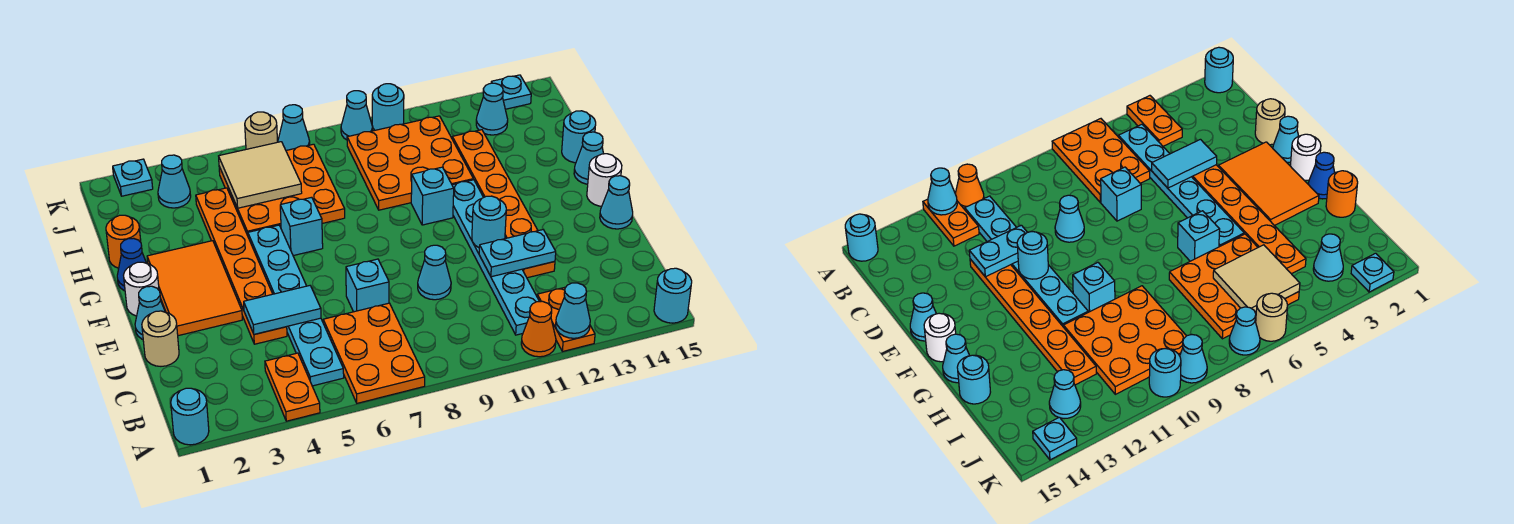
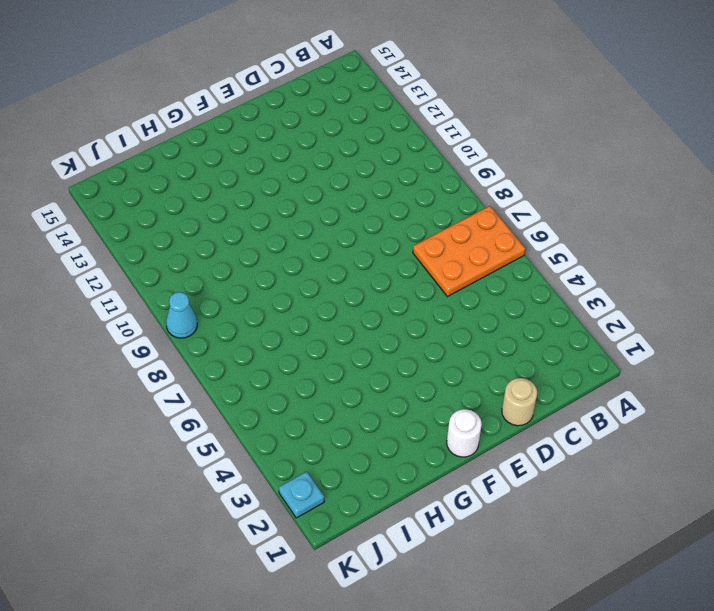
none -> cyan 1x1 round brick [171,388,209,445]
none -> orange 1x2 plate [265,353,320,421]
none -> orange 1x1 cone [521,301,556,357]
none -> orange 1x2 plate [537,287,595,352]

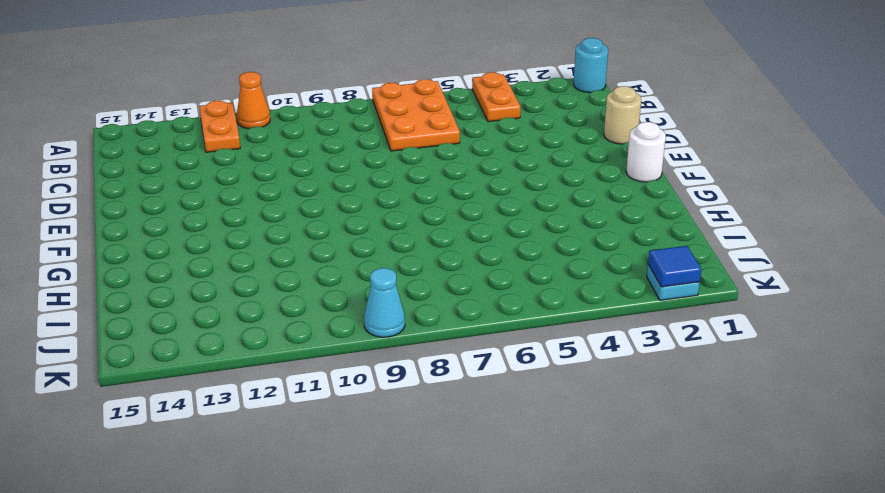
blue 1x1 tile [648,246,701,287] -> none
none -> cyan 1x1 round brick [654,268,692,323]
none -> cyan 1x6 plate [248,225,344,386]
none -> cyan 1x6 plate [452,180,539,335]
none -> orange 1x6 plate [196,188,287,344]

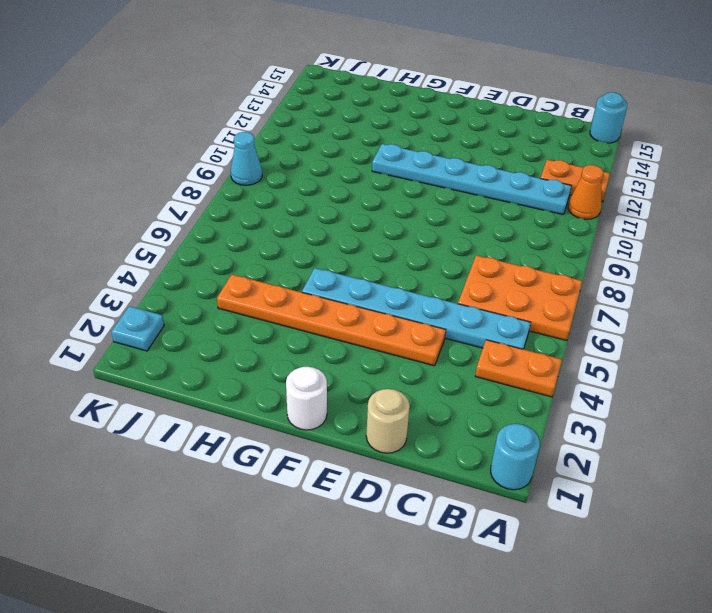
none -> cyan 1x1 brick [346,259,389,312]
none -> cyan 1x1 cone [418,245,451,300]
none -> orange 1x6 plate [452,130,555,278]
none -> cyan 1x1 cone [135,286,165,339]

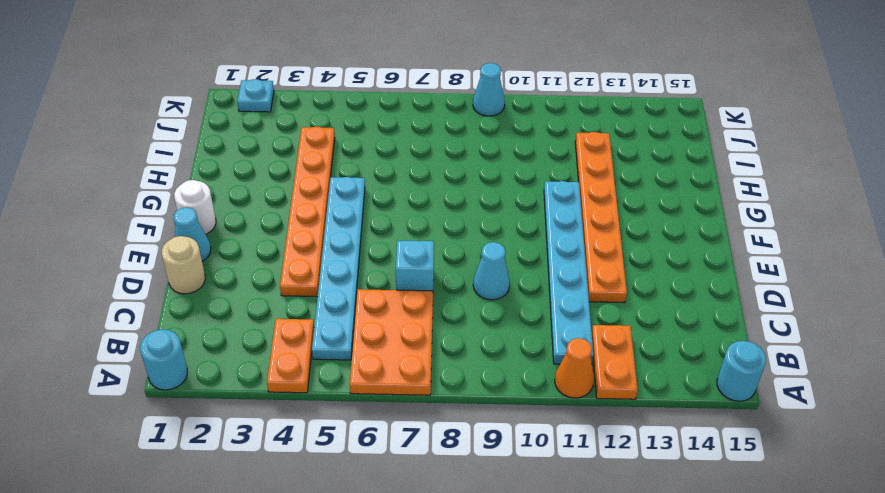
none -> orange 2x3 tile [147,241,242,336]
none -> cyan 1x1 cone [600,176,633,229]
none -> white 1x1 round brick [587,154,622,206]
none -> blue 1x1 cone [117,238,146,291]

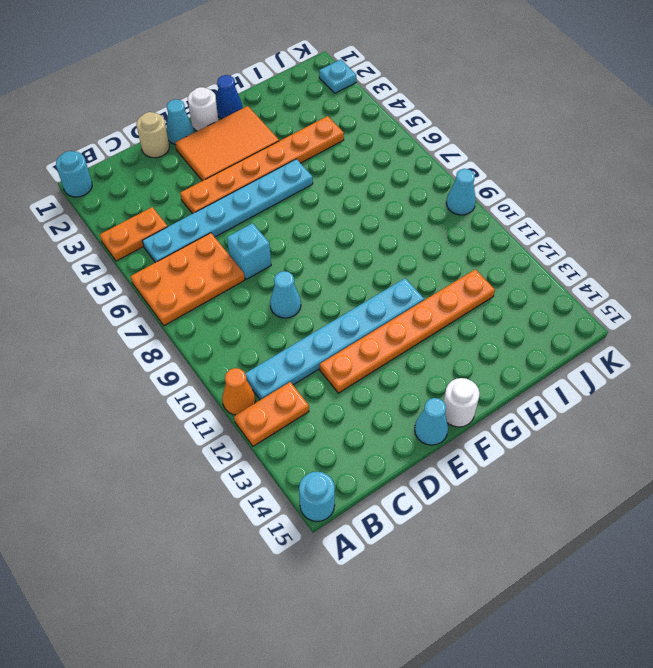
none -> cyan 1x1 brick [280,197,323,256]
none -> cyan 1x1 brick [411,167,454,225]
none -> cyan 1x1 cone [574,132,604,184]
none -> orange 1x1 round brick [106,215,141,268]

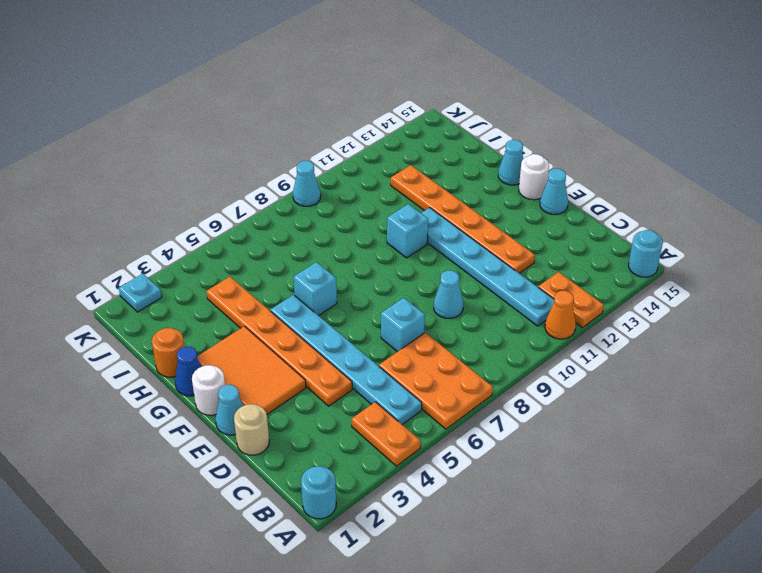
none -> orange 3x3 plate [219,144,345,235]
none -> orange 3x3 plate [347,116,473,210]
none -> cyan 1x1 round brick [562,111,596,163]
none -> cyan 1x1 cone [158,155,191,208]

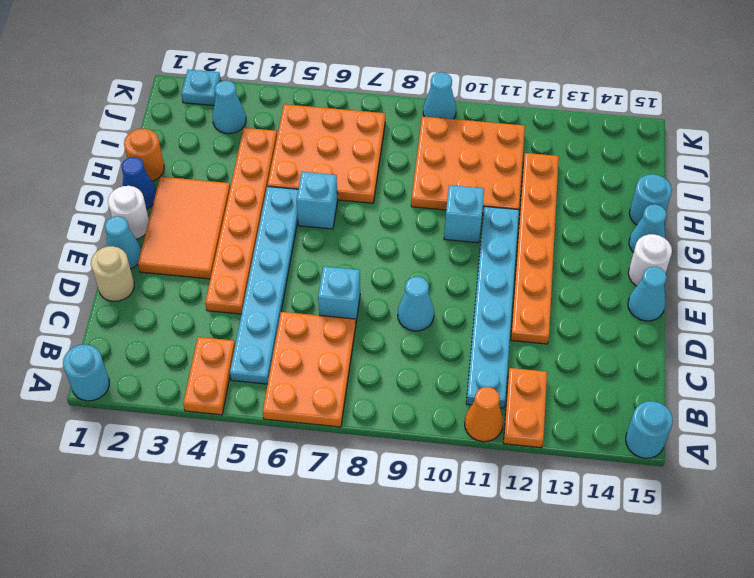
none -> cyan 1x1 cone [476,83,508,135]
none -> tan 1x1 round brick [245,112,277,149]
none -> cyan 1x1 cone [278,105,310,150]
none -> cyan 1x1 round brick [372,84,404,130]

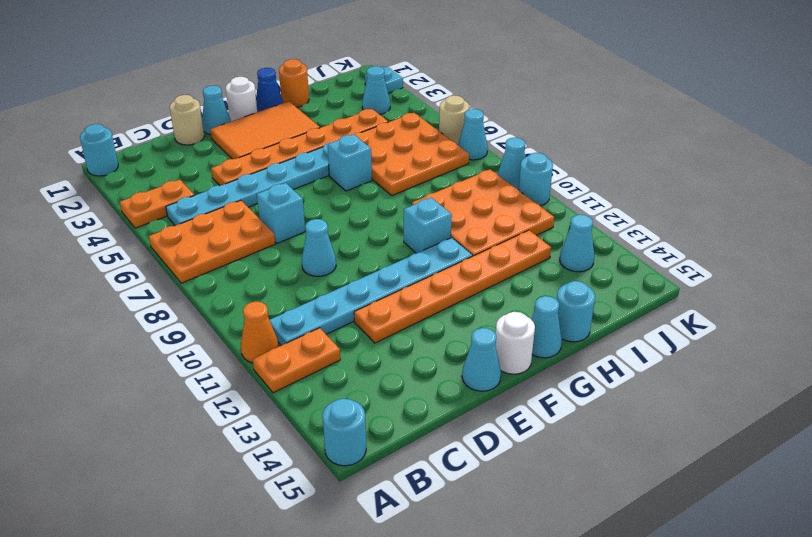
none -> cyan 1x1 plate [491,75,531,109]
none -> cyan 1x1 cone [556,283,590,338]
none -> cyan 1x2 tile [244,286,321,334]
none -> cyan 1x2 plate [479,230,556,277]

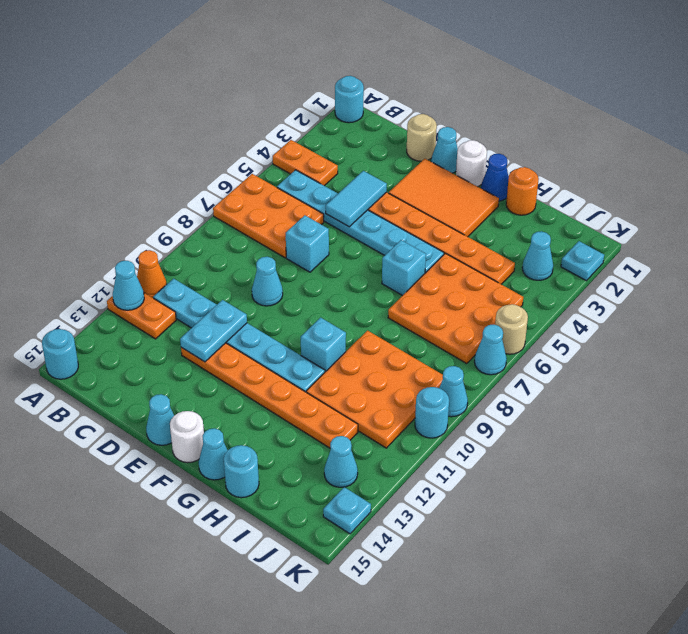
none -> cyan 1x1 round brick [472,196,506,248]
none -> tan 2x2 tile [219,142,302,208]

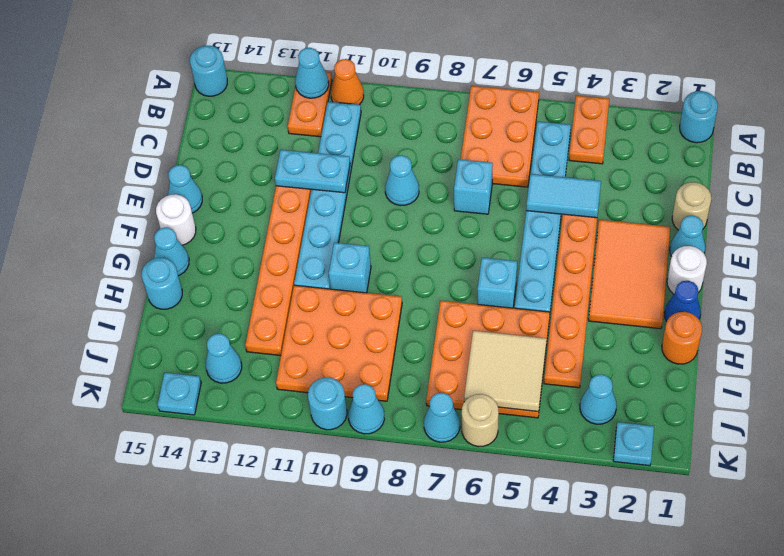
none -> cyan 1x1 round brick [472,196,506,248]

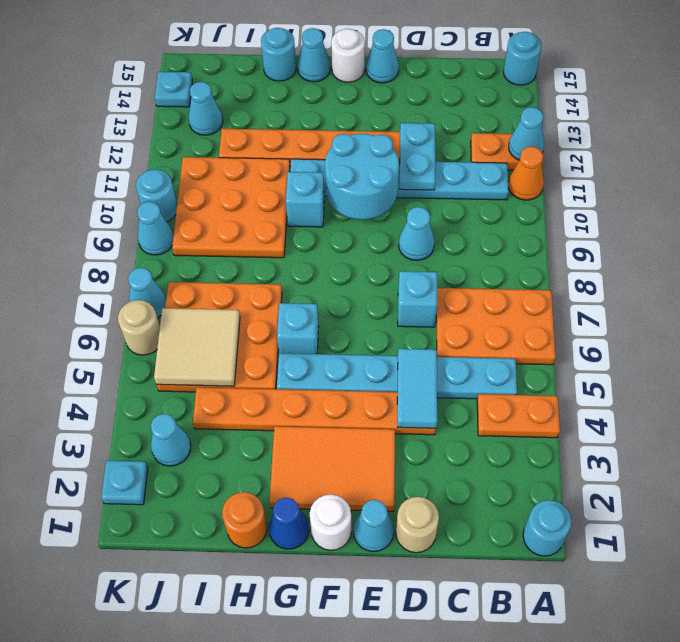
cyan 2x2 round brick [325,134,399,220] -> cyan 1x1 round brick [472,196,506,248]

